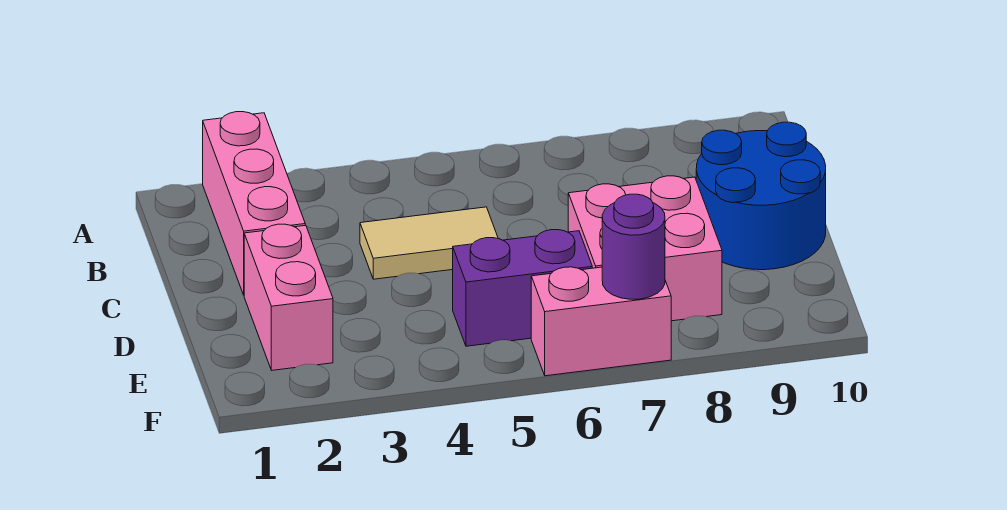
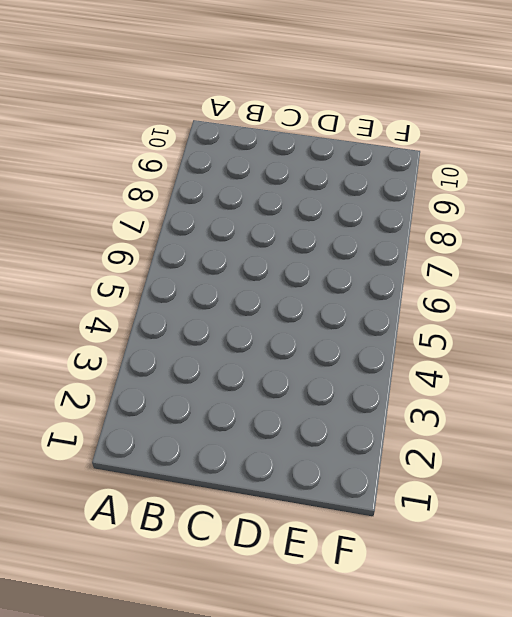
none -> pink 1x3 brick [203,112,305,295]
none -> tan 1x2 tile [360,207,498,279]

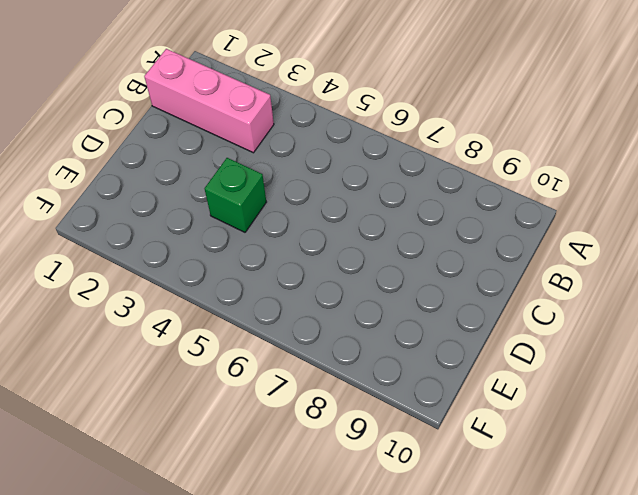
pink 1x3 brick [144,49,274,153] -> pink 1x3 brick turned to [203,112,305,295]
green 1x1 brick [205,158,266,232] -> none
none -> tan 1x2 tile [360,207,498,279]
none -> blue 2x2 round brick [696,122,826,270]

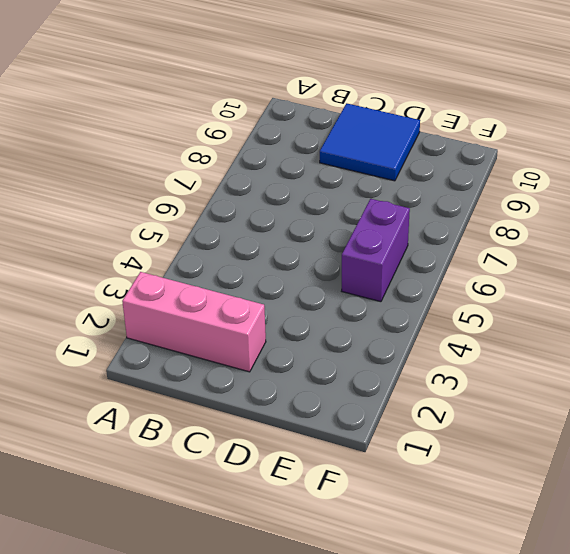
blue 2x2 tile [320,103,420,181] -> blue 2x2 round brick [696,122,826,270]
none -> tan 1x2 tile [360,207,498,279]
none -> pink 1x2 brick [244,224,333,370]

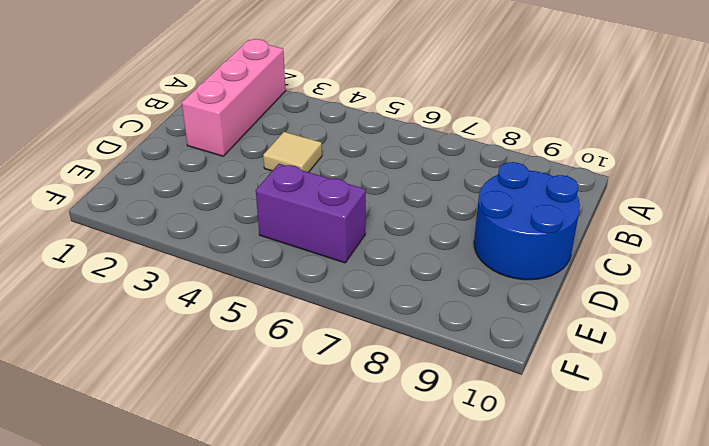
tan 1x1 tile [263,132,322,172] -> tan 1x2 tile [360,207,498,279]
none -> pink 1x2 brick [244,224,333,370]
none -> pink 2x2 brick [568,176,722,321]

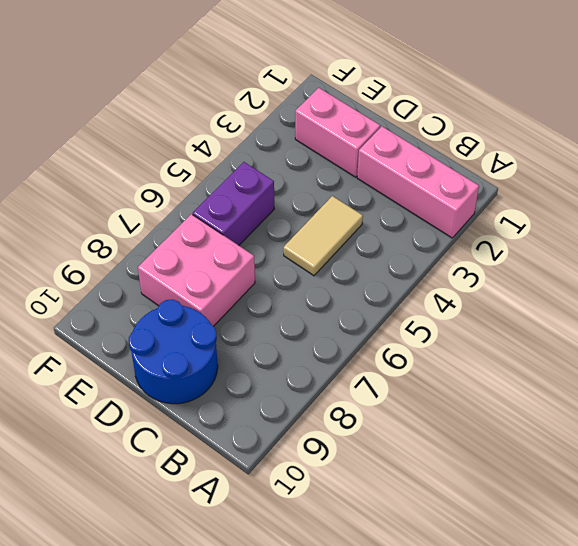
none -> pink 1x2 brick [531,267,671,376]
none -> purple 1x1 round brick [602,194,665,299]

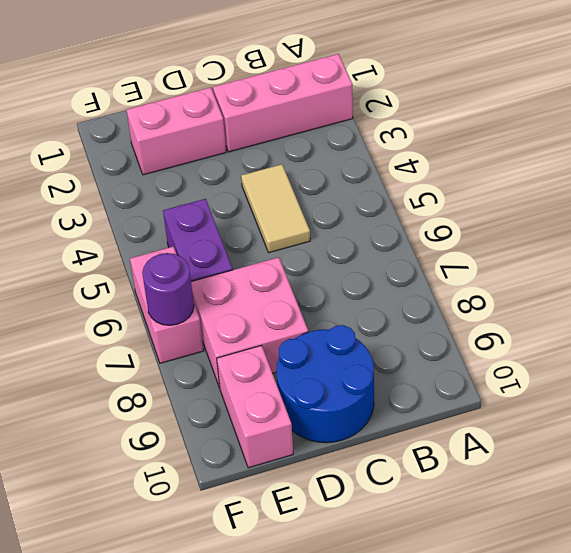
pink 1x2 brick [217,346,293,468] -> none

